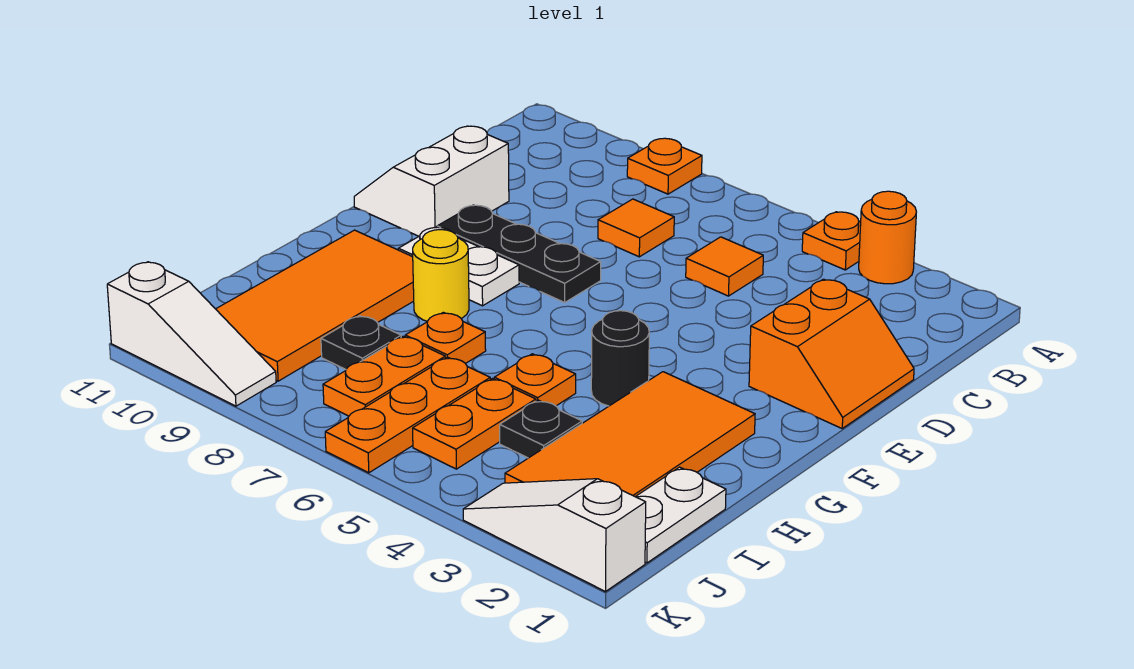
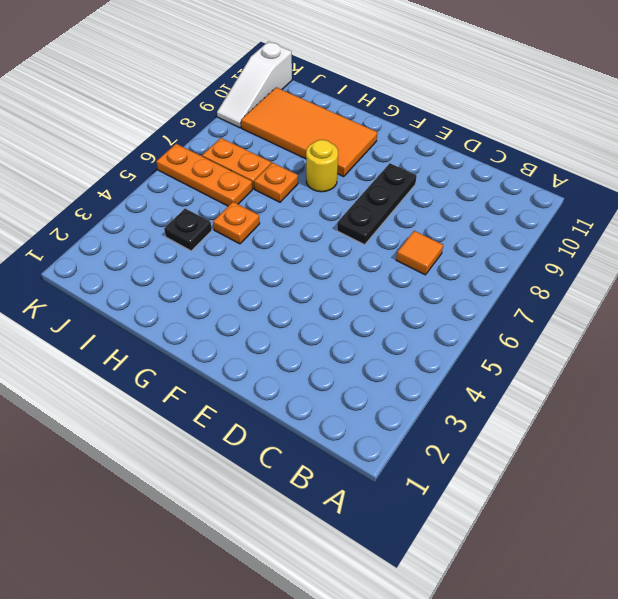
none -> orange 1x1 round brick [859,191,916,284]
none -> orange 1x1 plate [802,212,861,270]
none -> orange 1x1 plate [627,138,702,194]

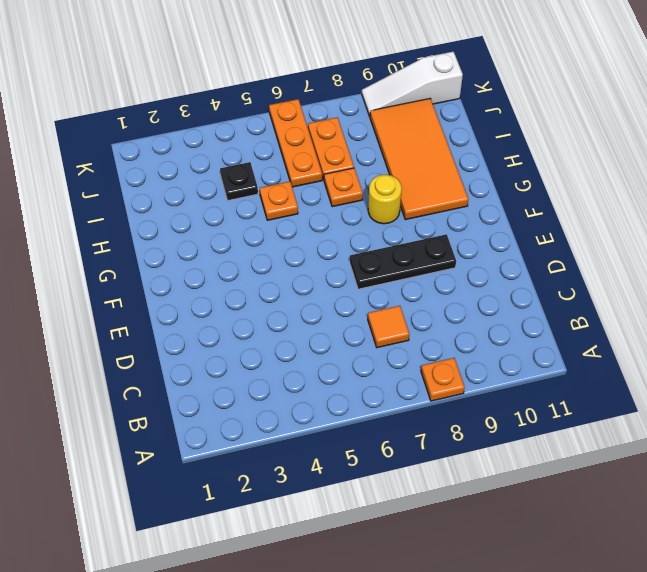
none -> orange 1x1 round brick [859,191,916,284]
none -> orange 1x1 plate [802,212,861,270]
none -> orange 1x1 tile [686,237,763,296]

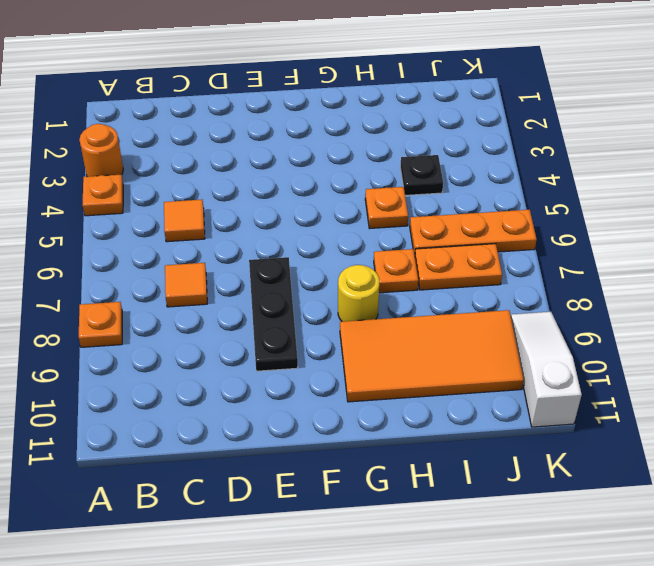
none -> orange 2x2 slope [749,279,914,428]
none -> white 2x2 slope [354,126,509,236]
none -> white 1x2 plate [398,227,519,306]

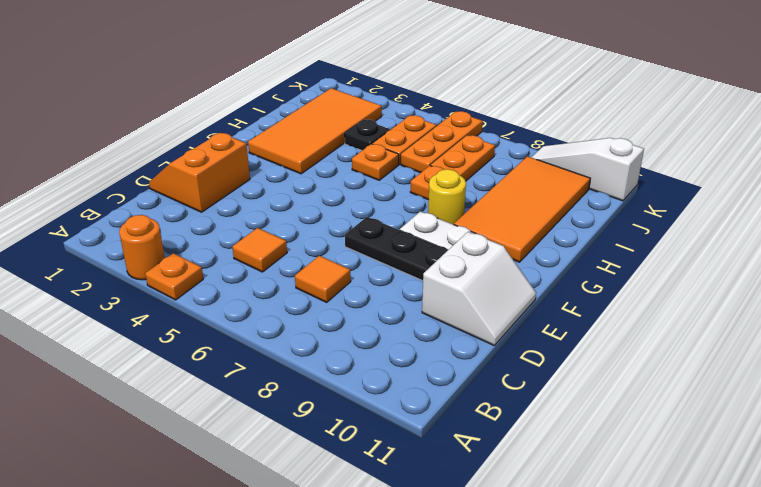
none -> orange 1x1 plate [627,138,702,194]
none -> black 1x1 round brick [591,311,649,406]
none -> white 1x2 plate [636,467,726,563]

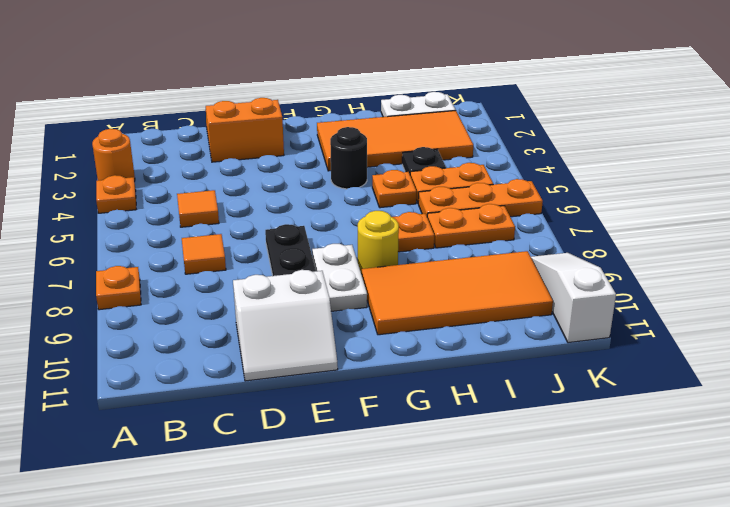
none -> black 1x1 plate [321,316,401,369]
none -> white 1x3 slope [463,479,646,592]

